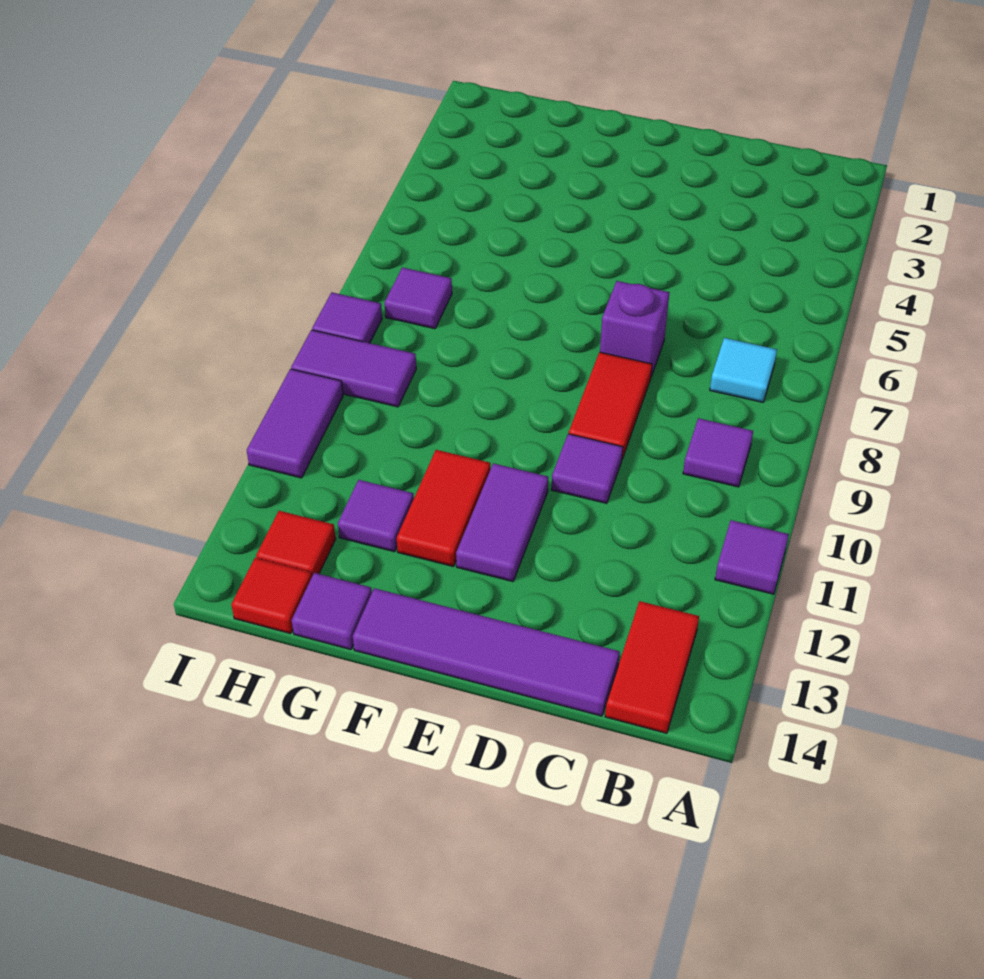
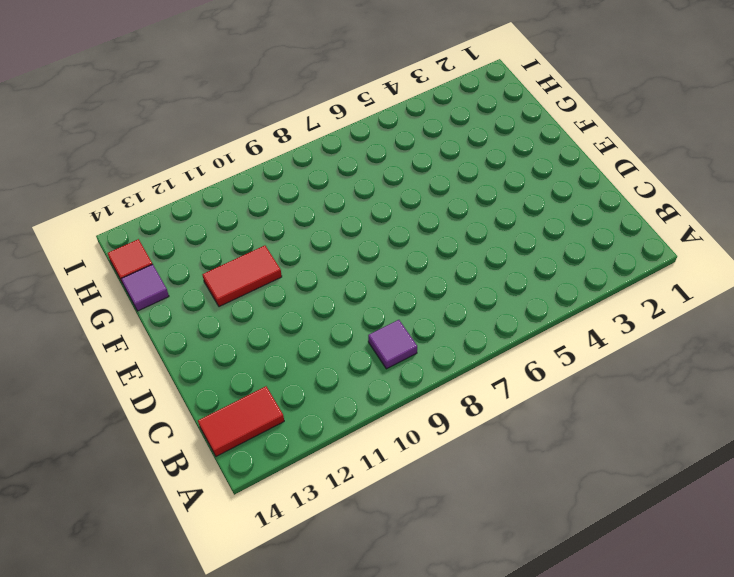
none -> purple 1x1 tile [715,520,789,594]
none -> cyan 1x1 tile [710,338,777,402]
none -> purple 1x4 tile [353,588,620,716]

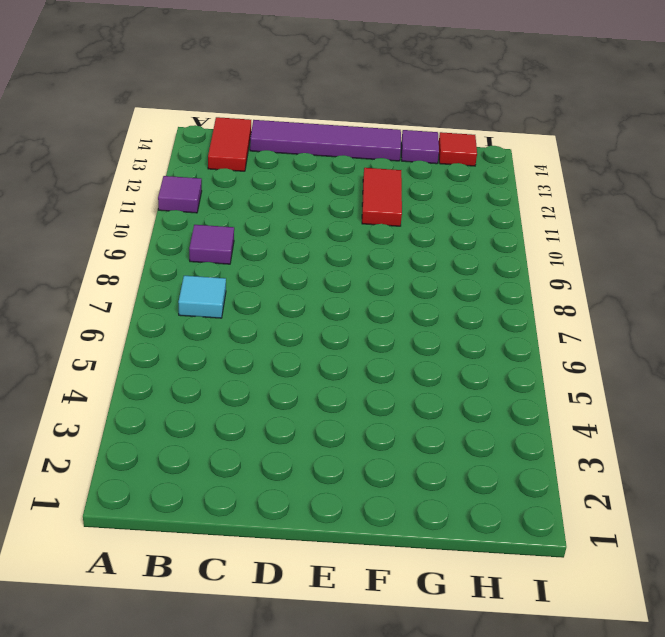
none -> purple 1x1 brick [600,281,670,377]
none -> red 1x2 tile [569,352,652,459]
none -> purple 1x1 tile [551,434,623,503]

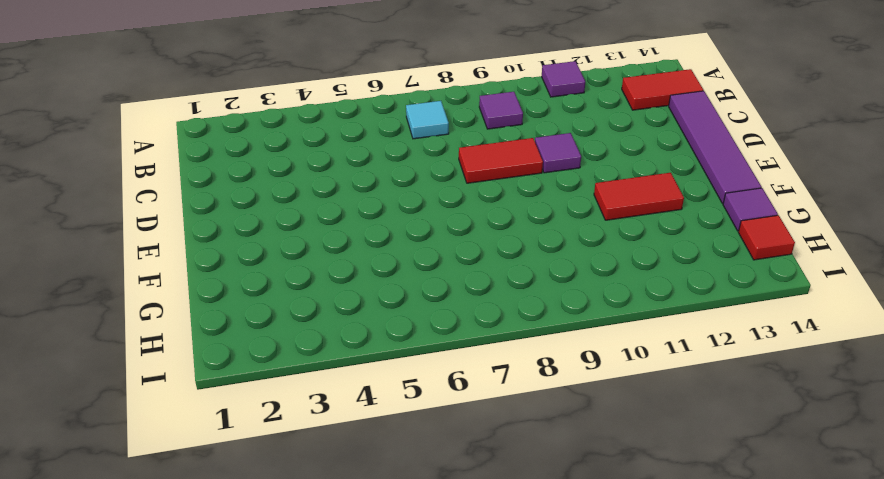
none -> purple 1x1 brick [600,281,670,377]
none -> purple 1x2 tile [456,463,548,582]
none -> purple 1x1 tile [338,480,414,552]

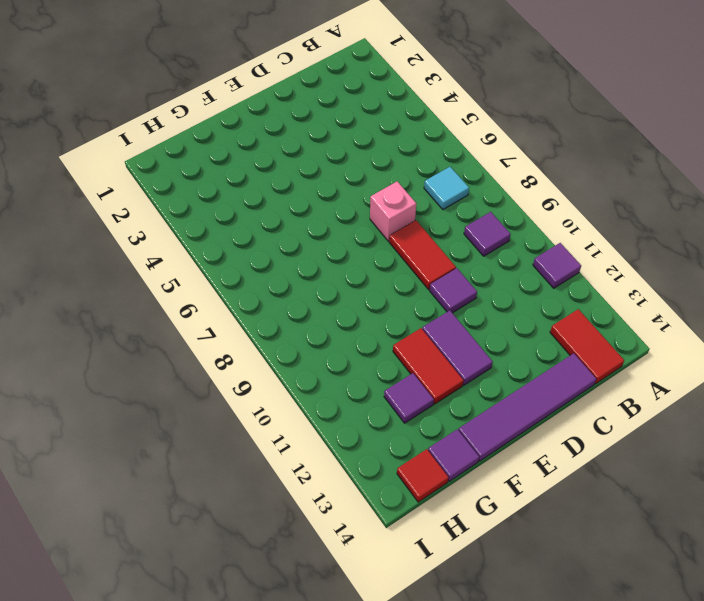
pink 1x1 brick [370,181,416,241] -> purple 1x1 brick [600,281,670,377]
none -> purple 1x1 tile [385,267,452,329]
none -> purple 1x2 tile [291,330,416,407]
none -> red 1x1 tile [256,511,336,576]

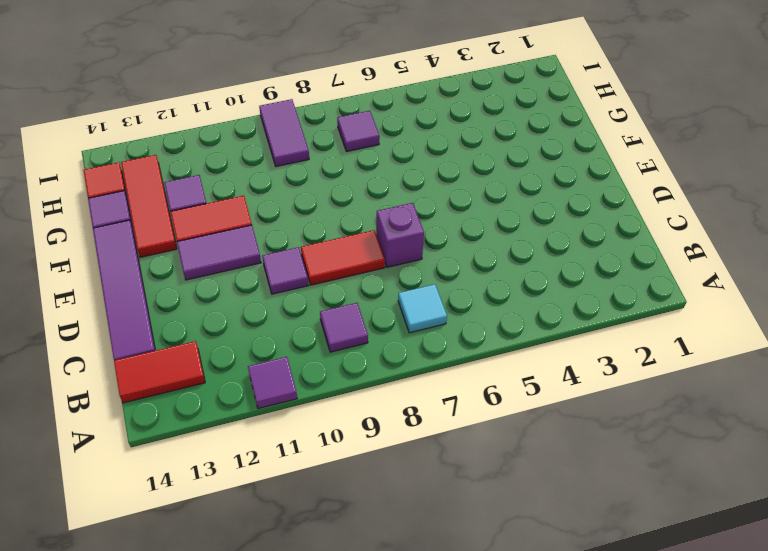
red 1x3 tile [121,155,177,257] -> red 1x1 tile [256,511,336,576]
none -> purple 1x1 tile [312,292,382,343]
none -> purple 1x2 tile [247,369,343,478]

